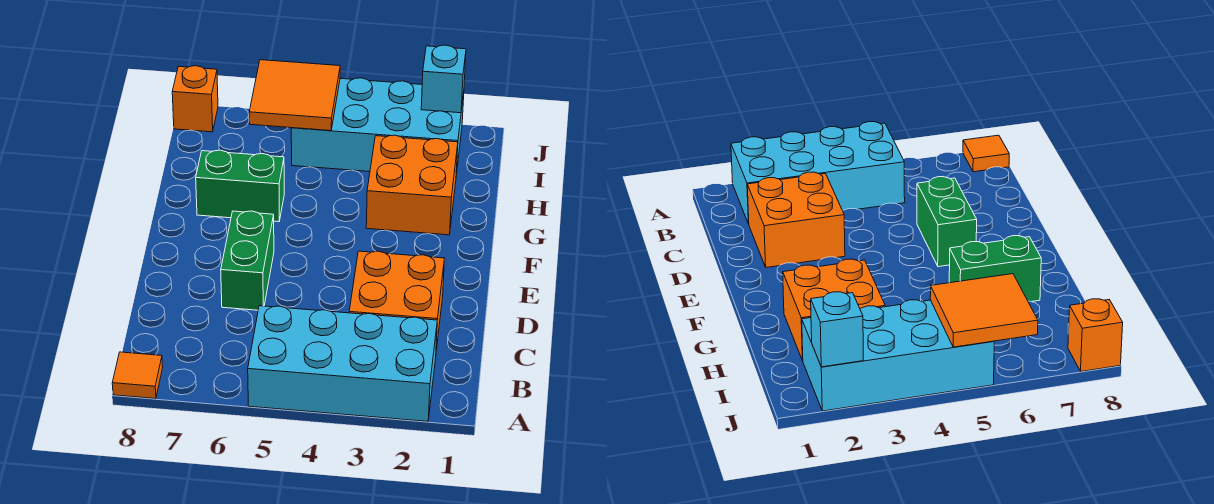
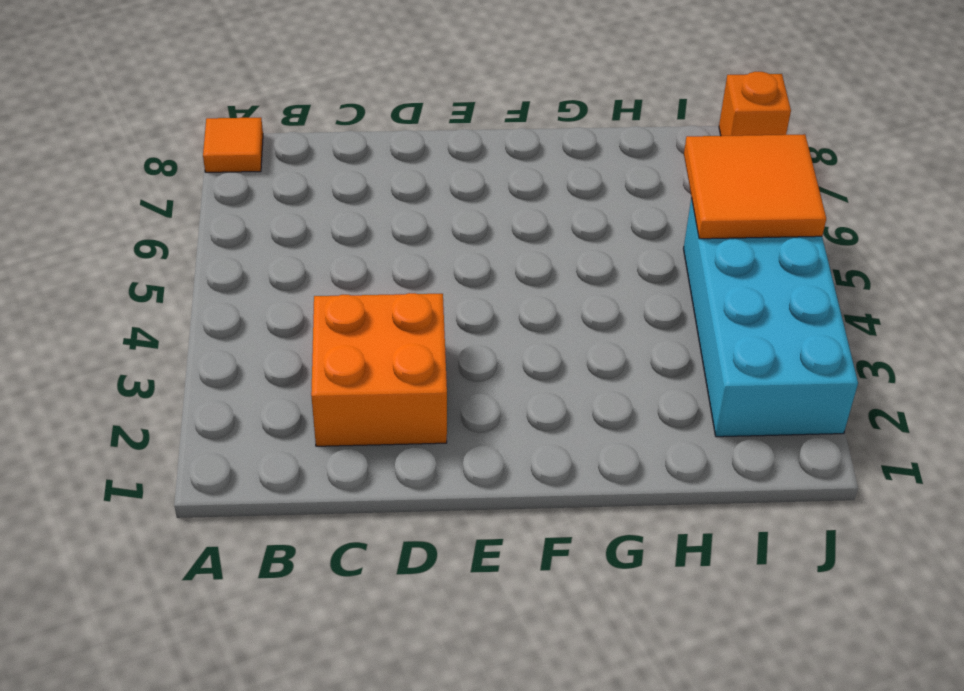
none -> cyan 2x4 brick [248,306,437,421]
none -> green 1x2 brick [221,211,274,310]

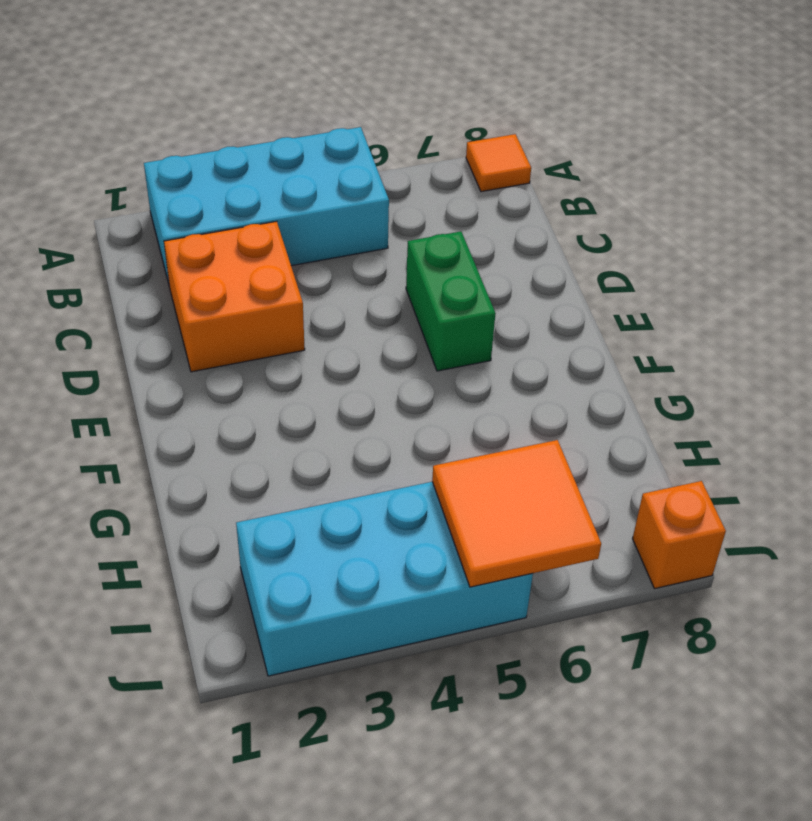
none -> orange 2x2 brick [366,135,458,235]
none -> green 1x2 brick [196,150,284,222]

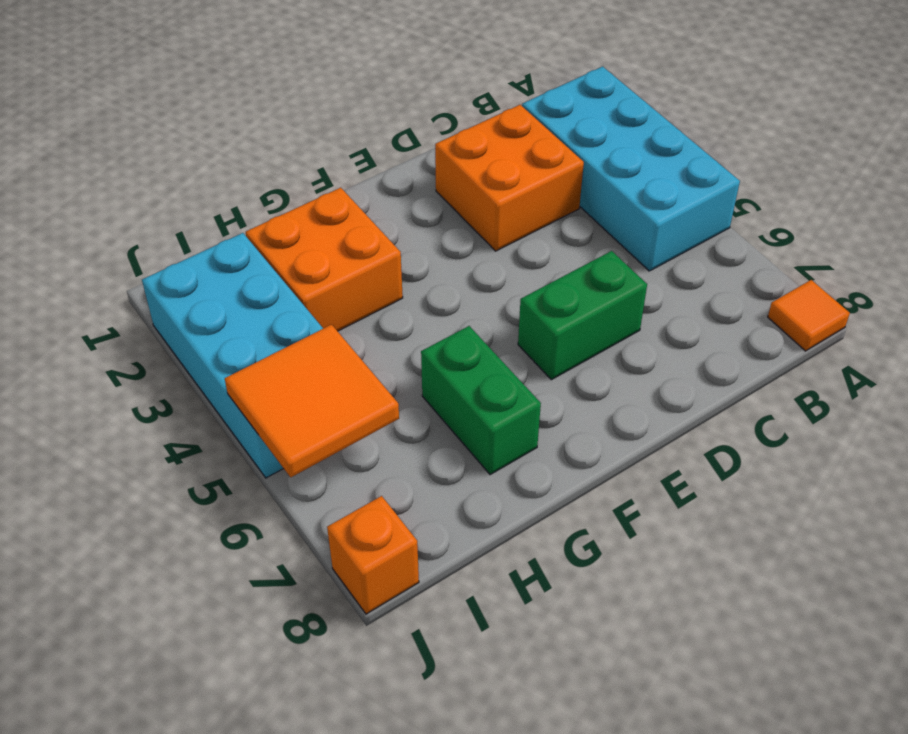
none -> cyan 1x1 brick [421,45,466,113]

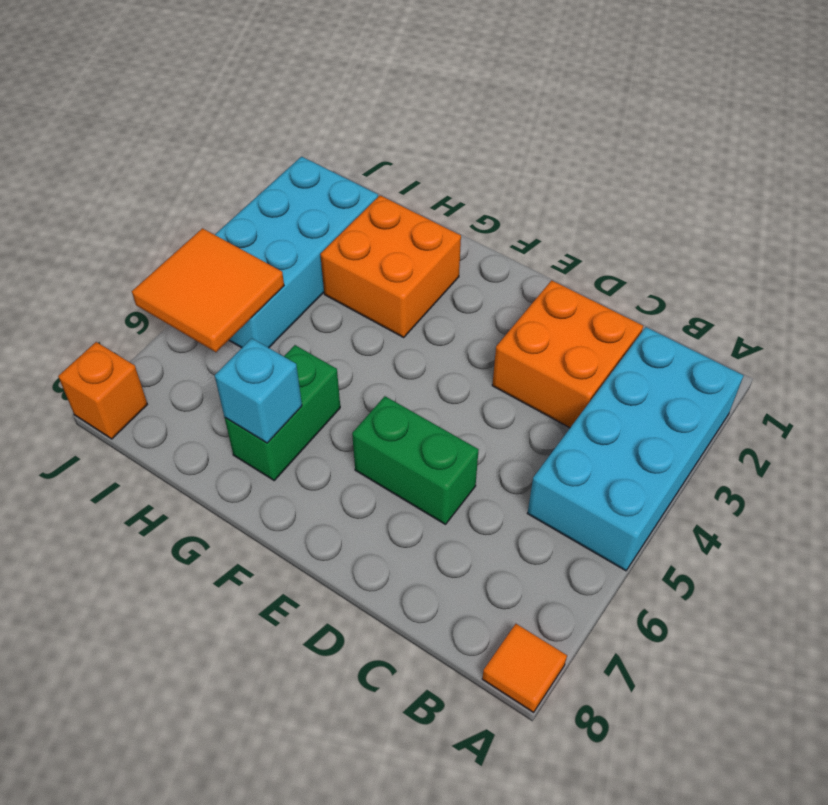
cyan 1x1 brick [215,338,302,443] -> cyan 1x1 brick moved to [421,45,466,113]

